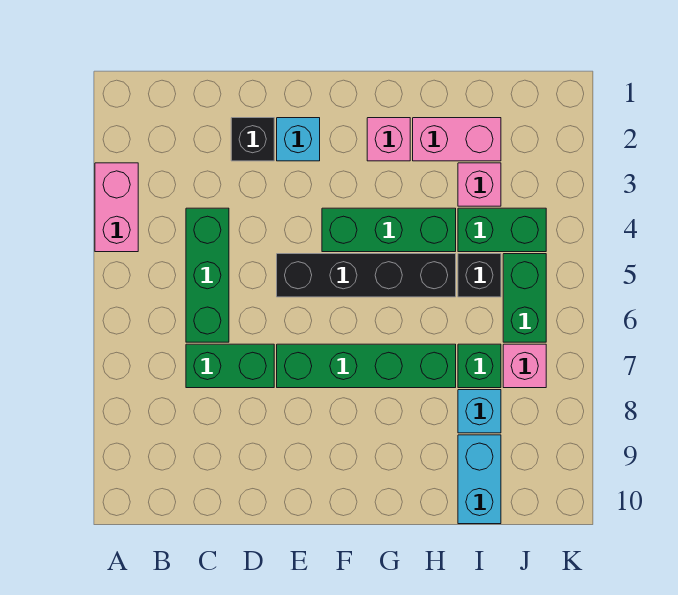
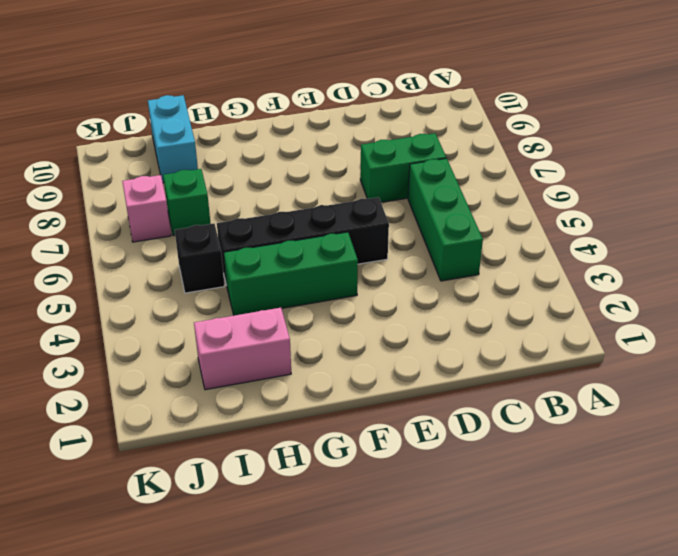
none -> pink 1x2 brick [95,163,138,252]
none -> black 1x1 brick [231,118,274,161]
none -> cyan 1x1 brick [277,118,320,161]

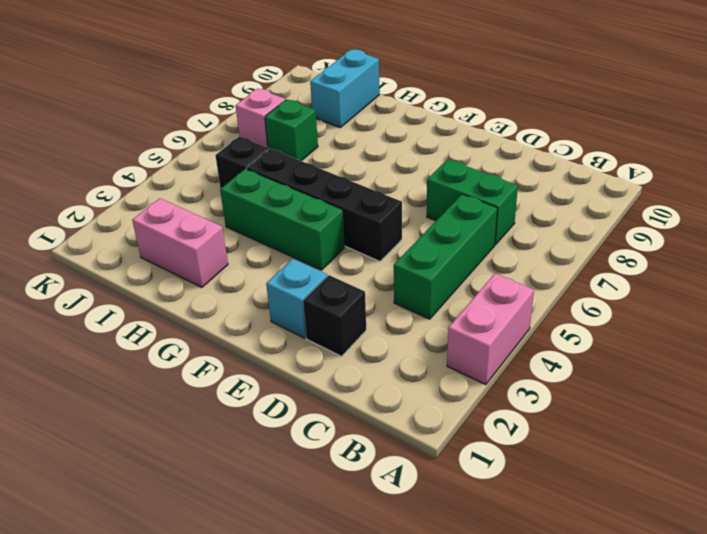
none -> green 1x4 brick [277,344,456,388]
none -> pink 1x1 brick [367,118,410,161]
none -> pink 1x1 brick [458,163,501,206]

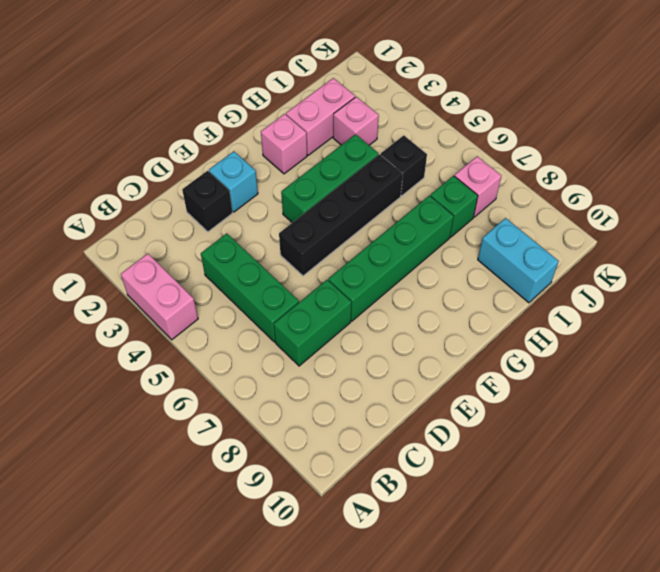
none -> green 1x2 brick [458,208,546,252]
none -> cyan 1x1 brick [458,390,501,433]
none -> green 1x2 brick [503,254,546,342]

